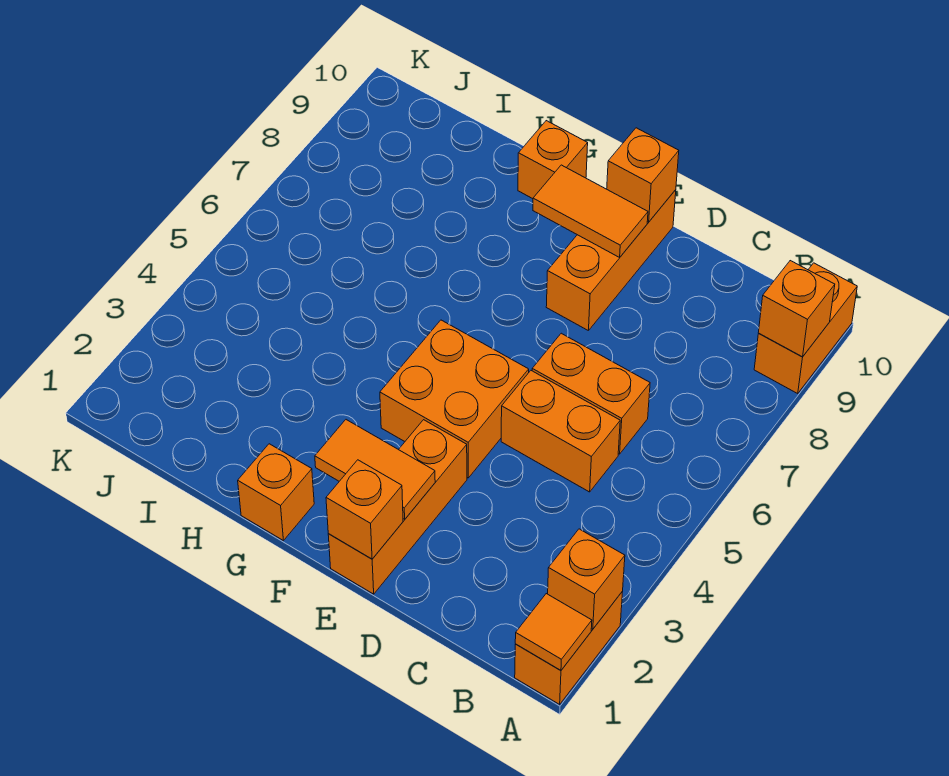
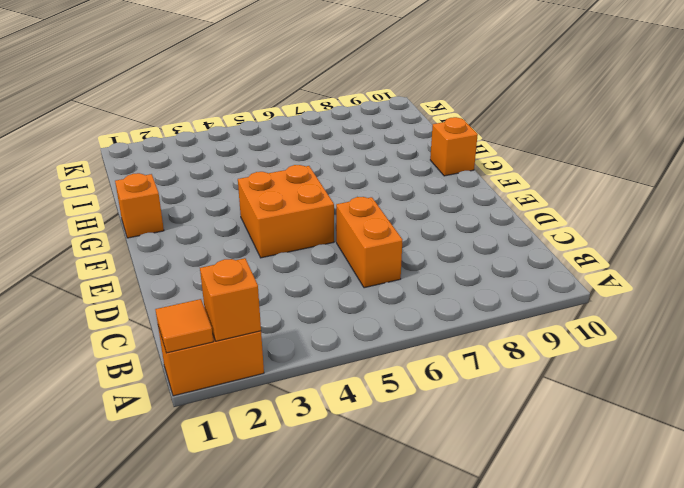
none -> orange 1x2 brick [754,263,857,394]
none -> orange 1x2 brick [501,371,620,492]
none -> orange 1x3 brick [328,420,467,594]

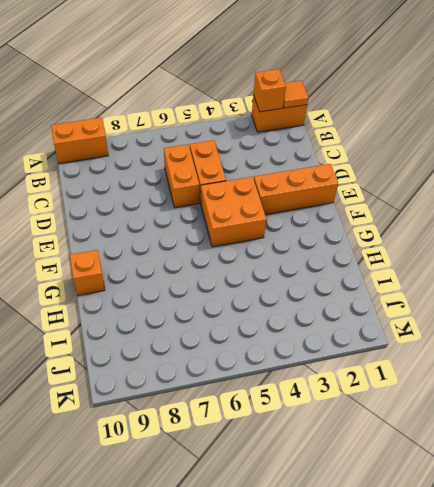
none -> orange 1x3 brick [546,190,676,331]
none -> orange 1x1 brick [238,444,314,540]
none -> orange 1x1 brick [758,261,835,357]

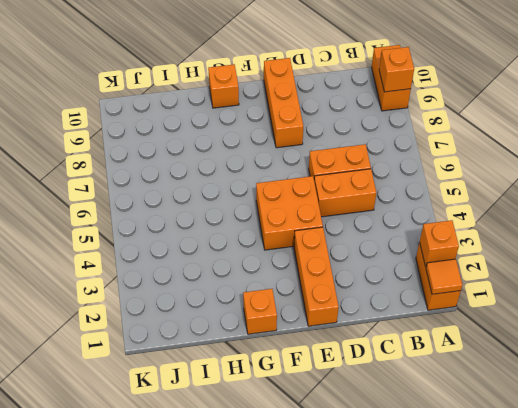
none -> orange 1x1 brick [326,460,403,559]
none -> orange 1x2 tile [315,420,435,519]
none -> orange 1x2 tile [533,165,648,257]

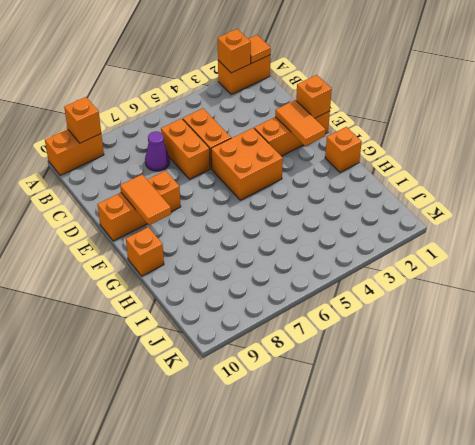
purple 1x1 cone [145,131,170,171] -> none
none -> orange 1x1 brick [607,128,679,222]

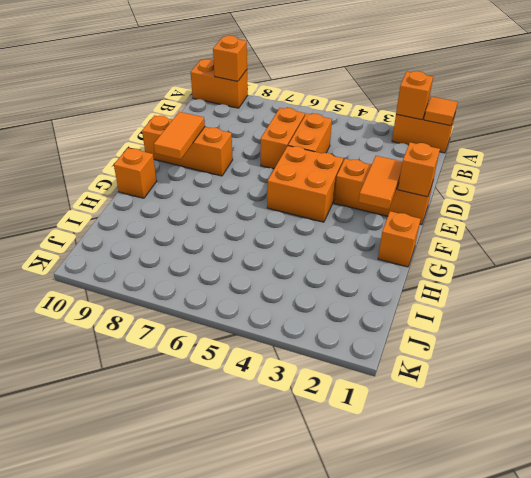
none -> orange 1x1 brick [607,128,679,222]

